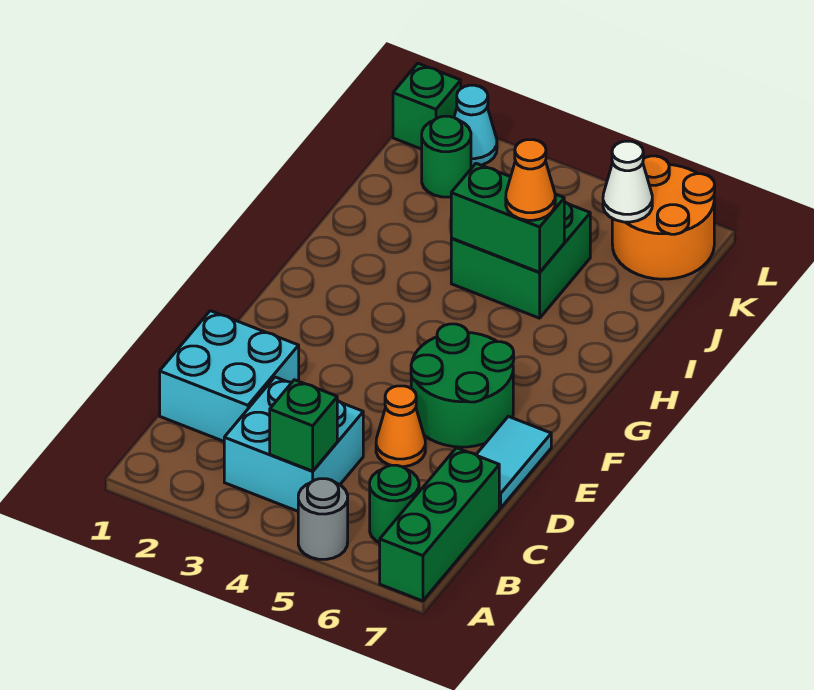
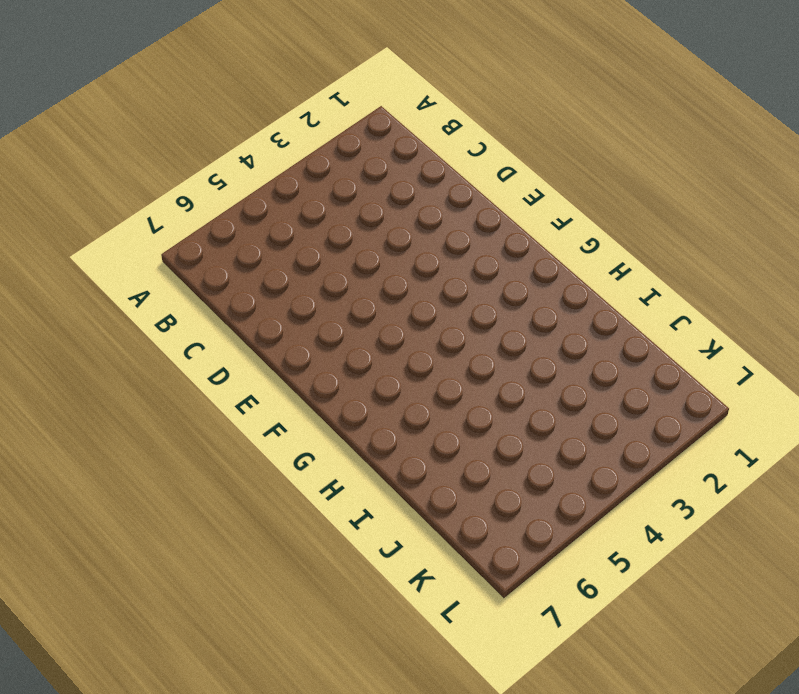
none -> grey 1x1 round brick [298,479,348,559]
none -> green 1x3 brick [380,448,499,601]
none -> cyan 2x2 brick [224,377,363,511]

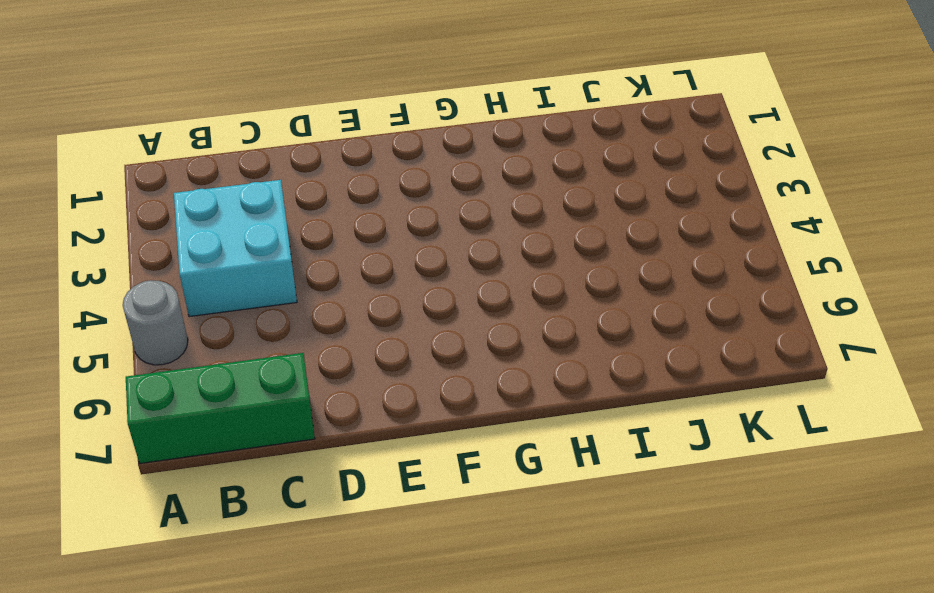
none -> green 1x1 round brick [370,465,419,543]
none -> cyan 2x2 brick [160,311,299,441]
none -> orange 1x1 cone [376,386,425,467]

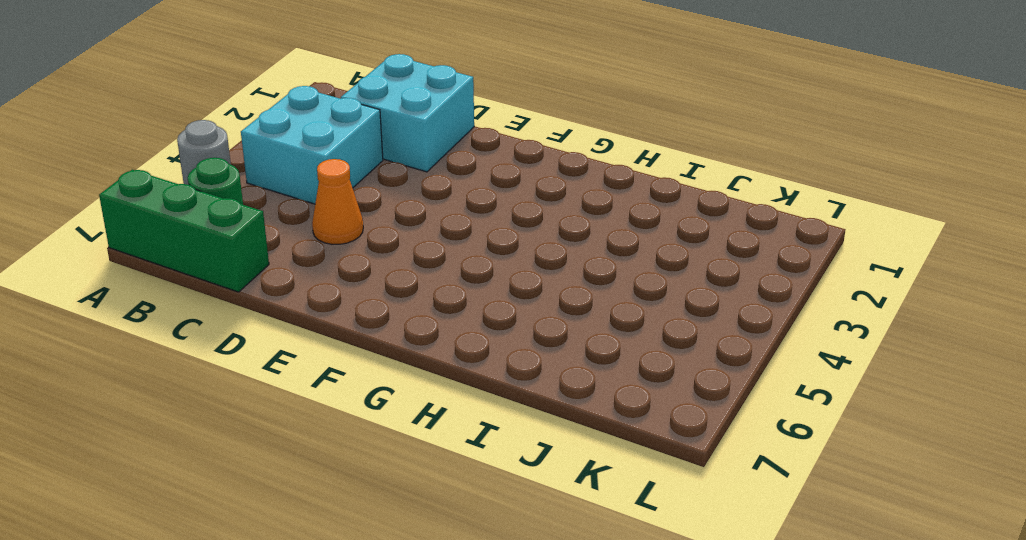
none -> cyan 1x2 tile [476,416,551,508]
none -> green 2x2 round brick [411,324,514,447]
none -> green 2x2 brick [451,202,590,318]

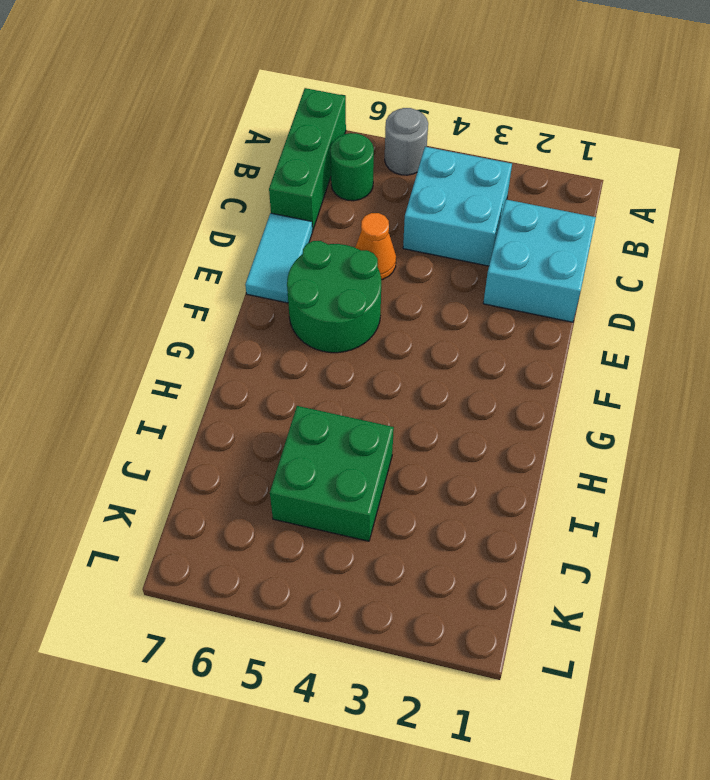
none -> green 1x1 round brick [422,116,471,197]
none -> orange 2x2 round brick [612,156,715,279]
none -> green 1x1 brick [393,63,461,149]

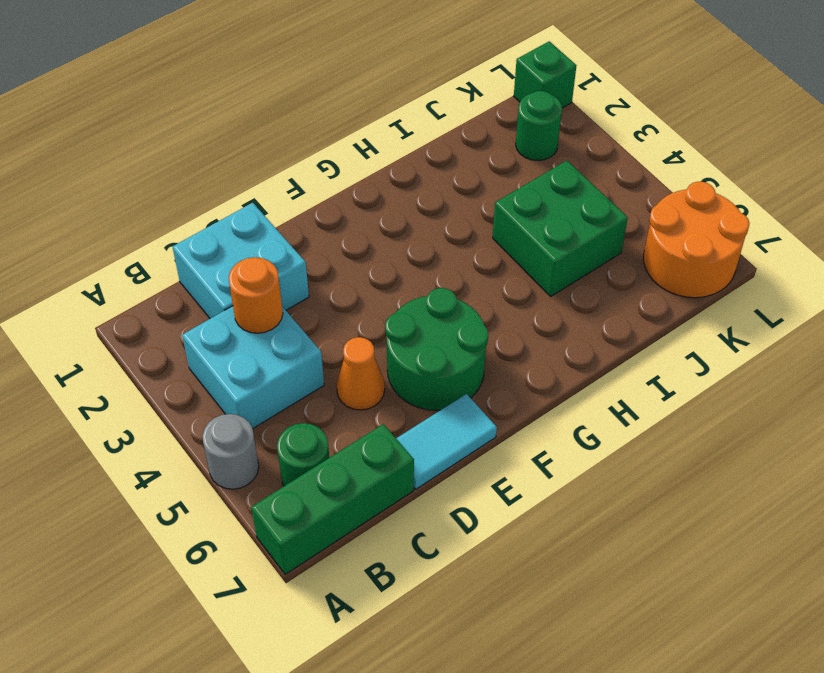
orange 1x1 round brick [229,257,283,333] -> none
none -> cyan 1x1 cone [454,85,497,166]
none -> green 1x1 brick [270,380,337,471]
none -> green 1x2 brick [451,163,564,272]

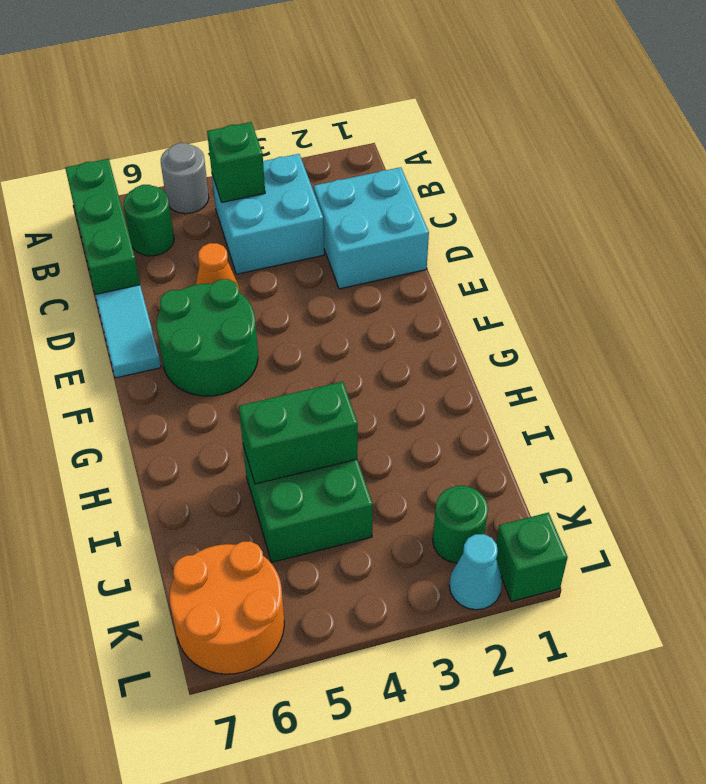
none -> white 1x1 cone [603,141,652,222]
none -> orange 1x1 cone [506,140,555,220]

